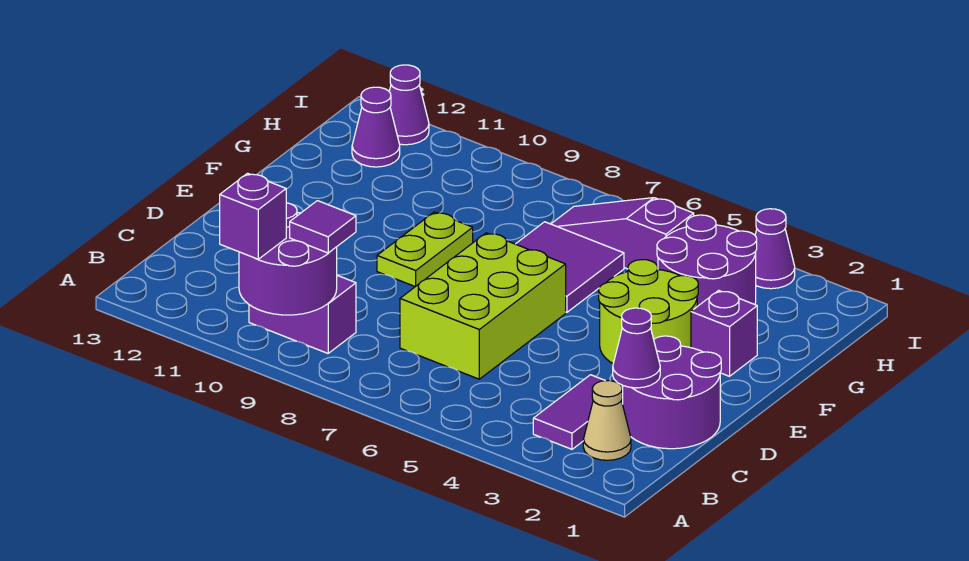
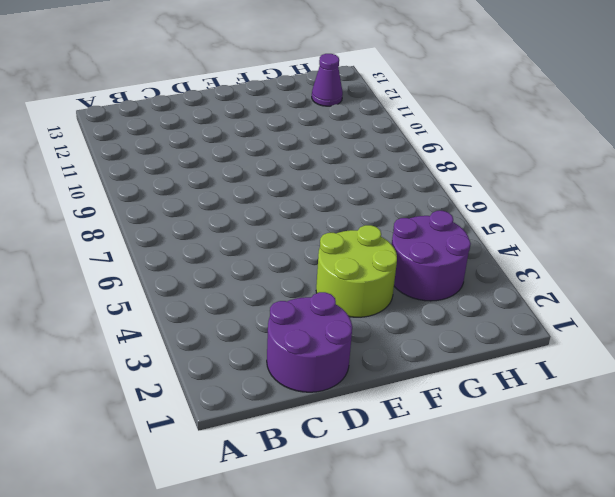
none -> tan 1x1 cone [583,381,631,460]
none -> purple 1x2 tile [533,375,623,449]
none -> purple 1x2 brick [249,275,356,353]

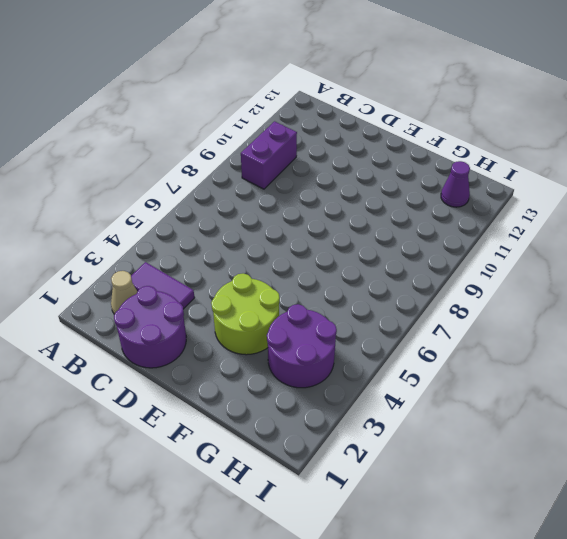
none -> lime 2x3 brick [400,233,566,379]
none -> lime 1x2 plate [377,212,473,287]
none -> purple 1x1 brick [691,290,757,376]

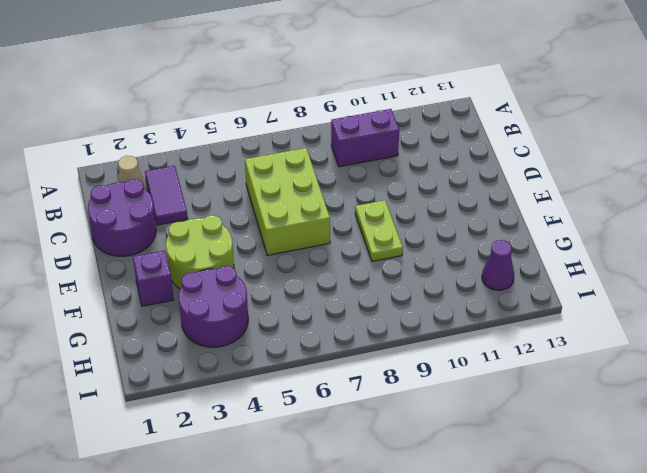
none -> purple 2x2 tile [516,222,624,312]
none -> purple 1x3 slope [551,198,694,269]
none -> purple 1x1 cone [755,209,795,289]

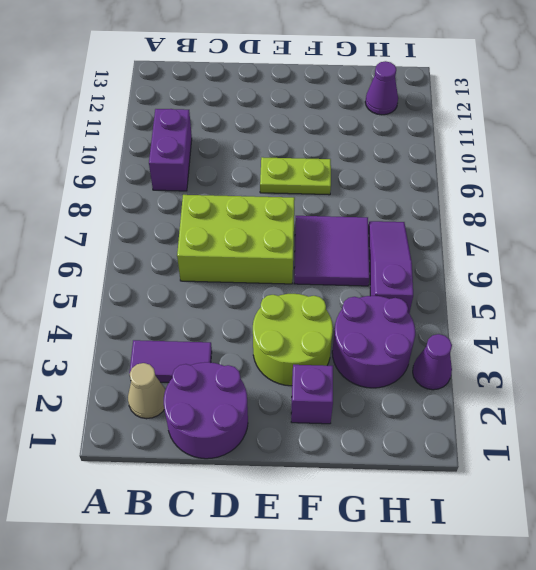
none -> purple 1x1 cone [389,65,429,145]
none -> purple 2x2 round brick [239,203,337,315]
none -> purple 1x1 cone [613,308,660,388]

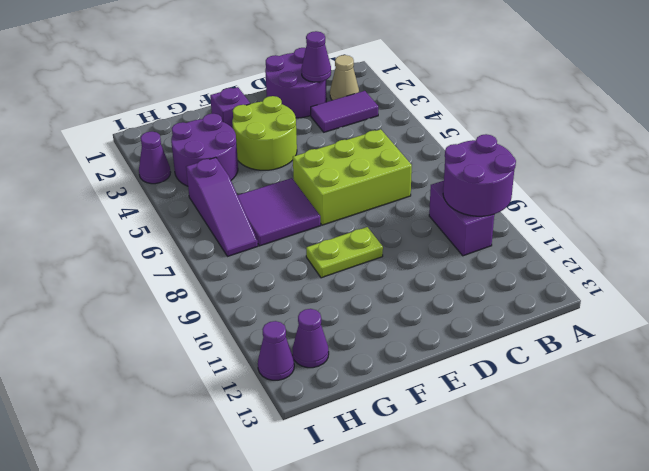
none -> purple 1x1 brick [220,173,286,259]
none -> purple 1x1 tile [290,201,356,253]

